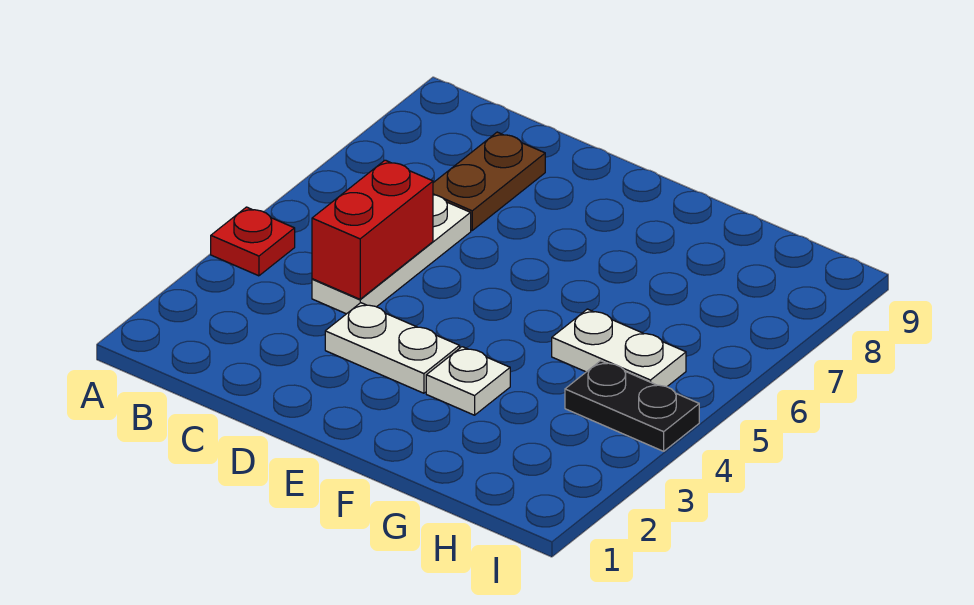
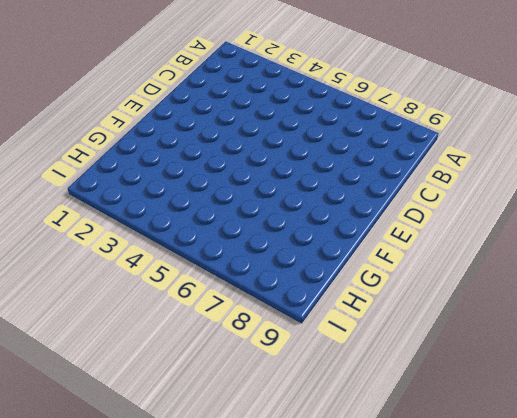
none -> red 1x1 plate [211,207,295,276]
none -> white 1x3 plate [312,195,471,314]

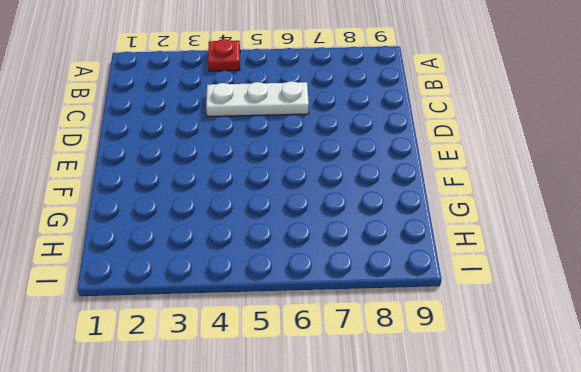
none -> brown 1x2 plate [433,132,545,230]
none -> white 1x2 plate [325,303,460,393]

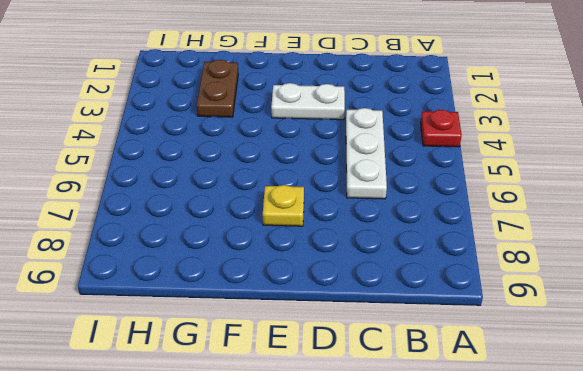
yellow 1x1 plate [263,185,304,226] -> none
brown 1x2 plate [197,60,238,117] -> brown 1x2 plate moved to [433,132,545,230]
none -> white 1x1 plate [426,347,510,415]
none -> white 1x2 plate [552,309,686,387]

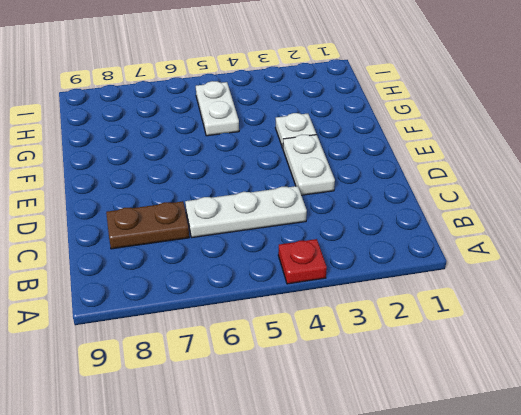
none -> black 1x2 plate [565,361,699,451]
none -> red 1x2 brick [312,160,433,299]

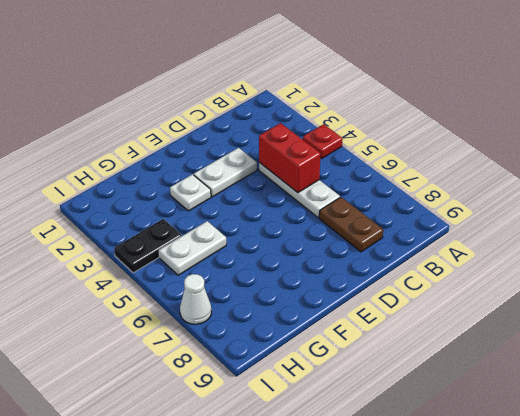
white 1x1 cone [180,274,211,324] -> none

